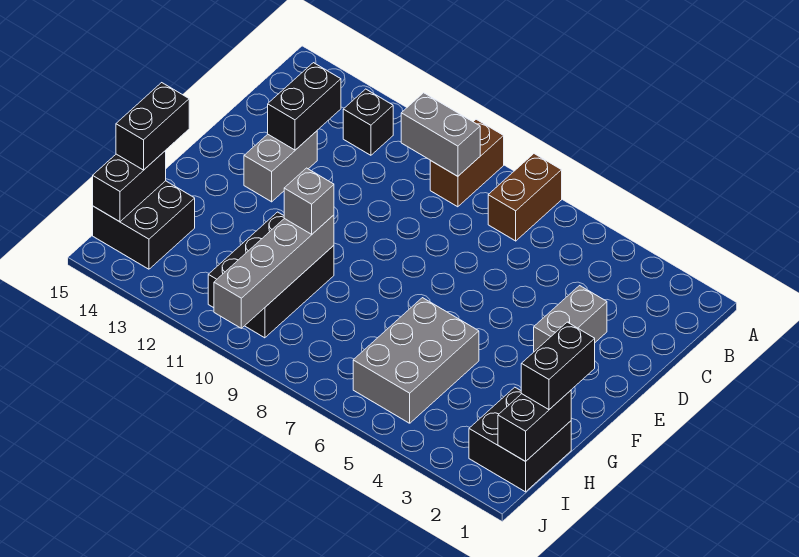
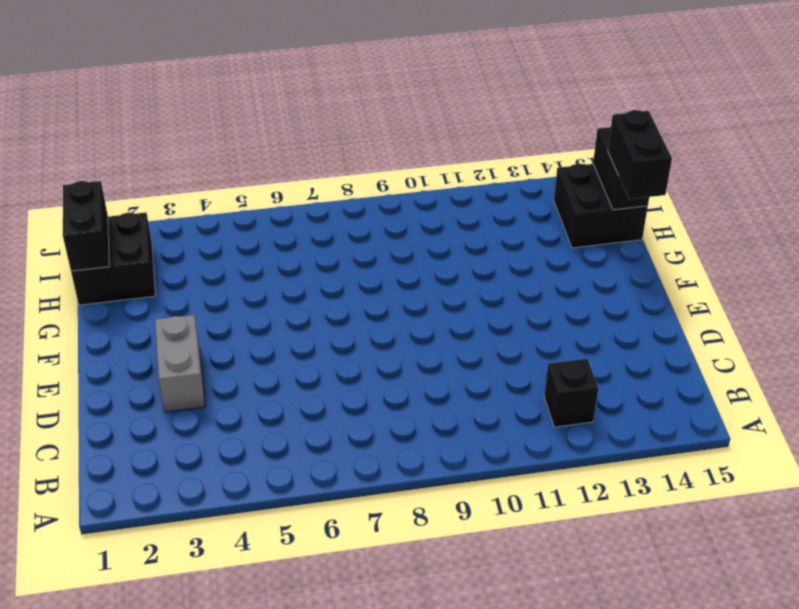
none -> brown 1x2 brick [488,154,562,241]
none -> brown 1x2 brick [430,119,504,207]
none -> grey 1x2 brick [244,131,317,202]

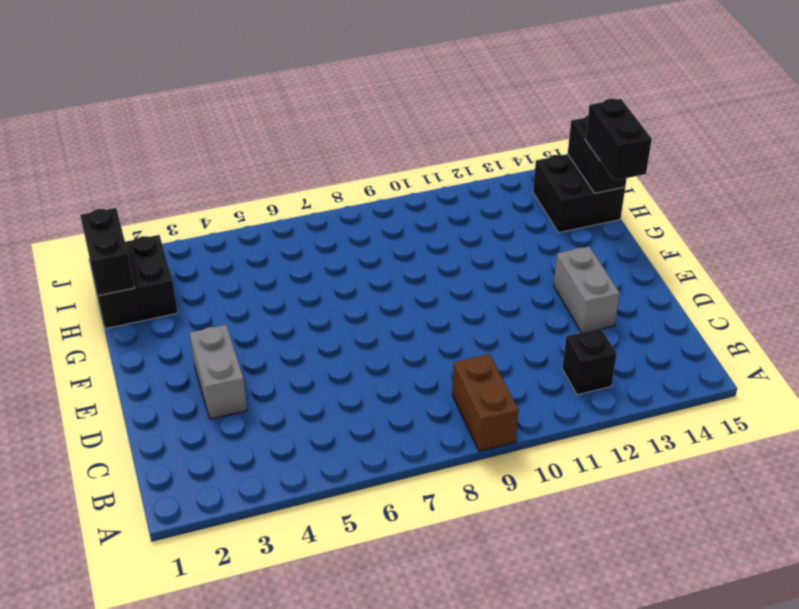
none -> brown 1x2 brick [488,154,562,241]
none -> grey 2x3 brick [353,298,479,423]
none -> black 2x3 brick [208,212,334,338]

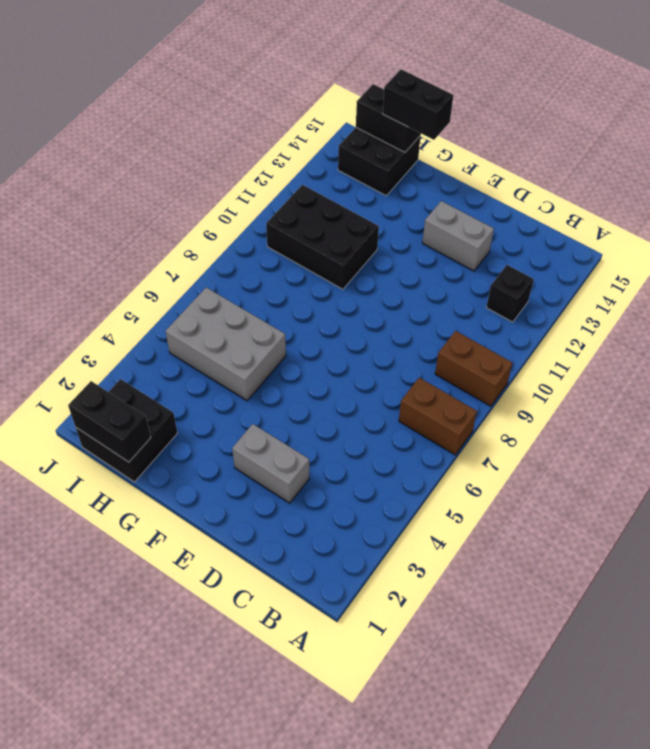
none -> grey 1x2 brick [401,93,480,176]
none -> black 1x2 brick [268,63,341,150]
none -> grey 1x4 brick [214,215,334,328]

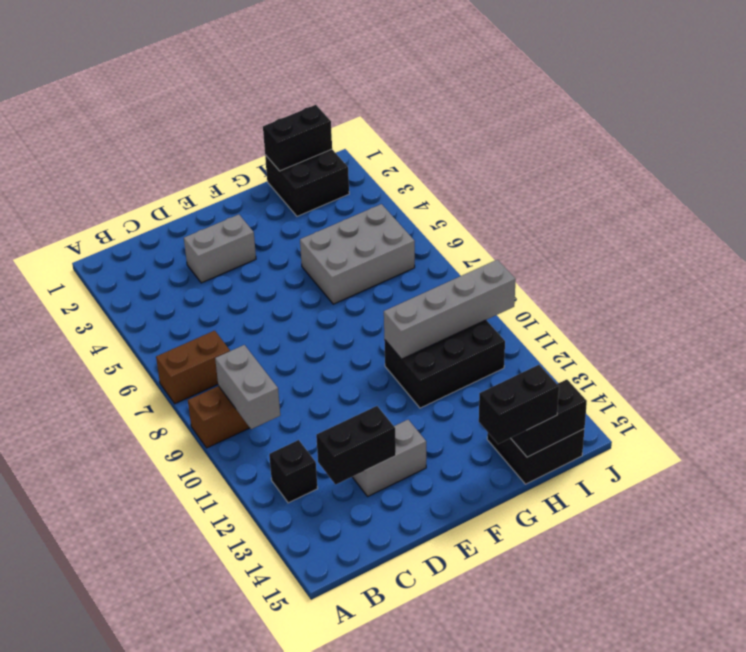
none -> black 1x2 brick [521,322,595,410]
none -> grey 1x1 brick [284,168,334,234]

